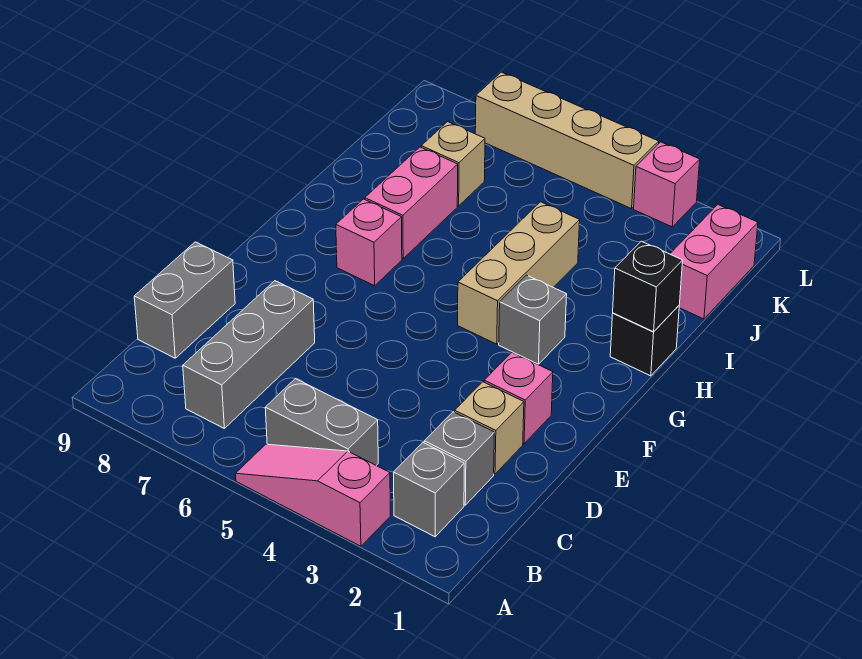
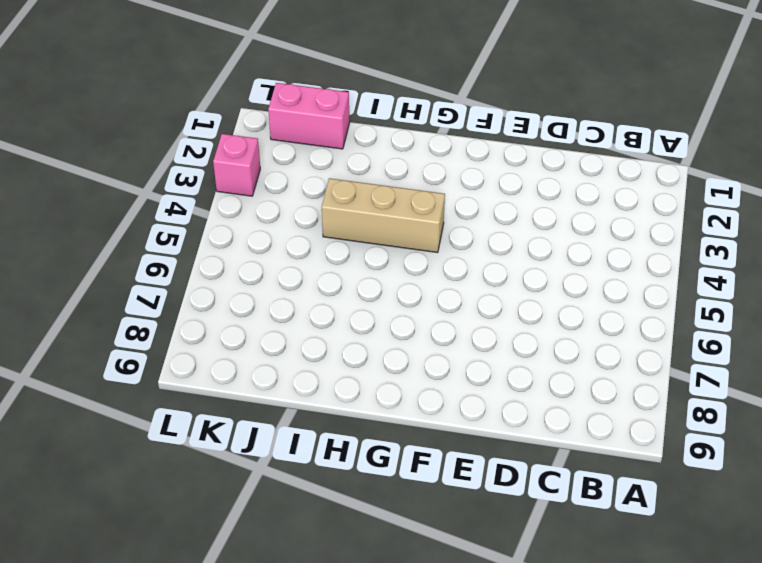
none -> pink 1x3 slope [236,444,390,546]
none -> grey 1x1 brick [394,443,464,537]
none -> grey 1x2 brick [265,379,378,465]

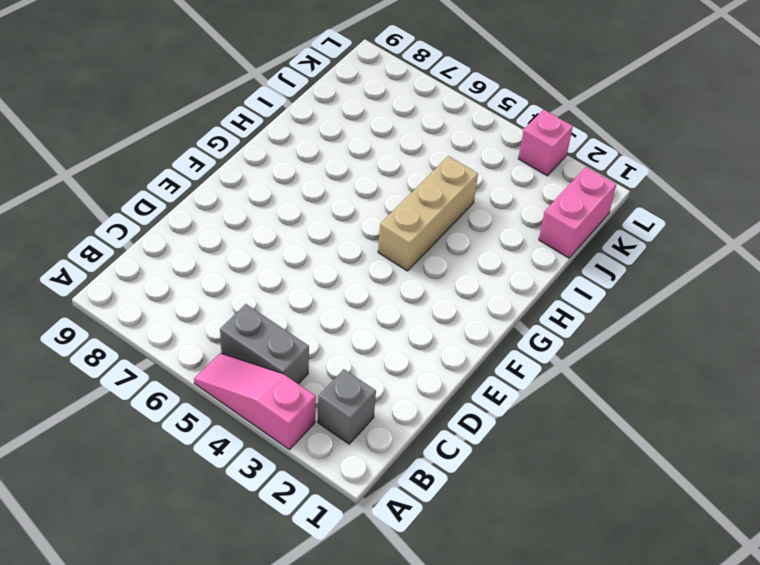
none -> grey 1x3 brick [183,281,315,428]
none -> grey 1x1 brick [424,412,494,505]
none -> grey 1x2 brick [134,242,235,358]

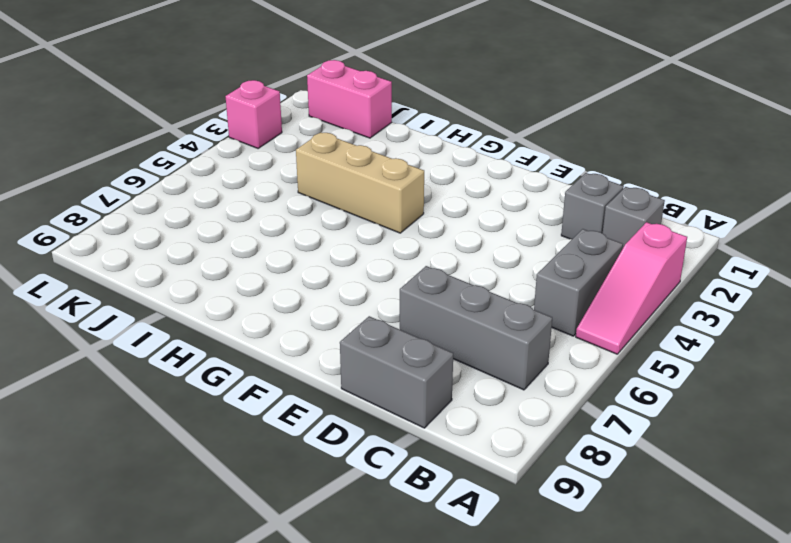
none -> tan 1x1 brick [455,382,524,474]
none -> pink 1x1 brick [484,352,553,444]
none -> grey 1x1 brick [499,275,567,364]

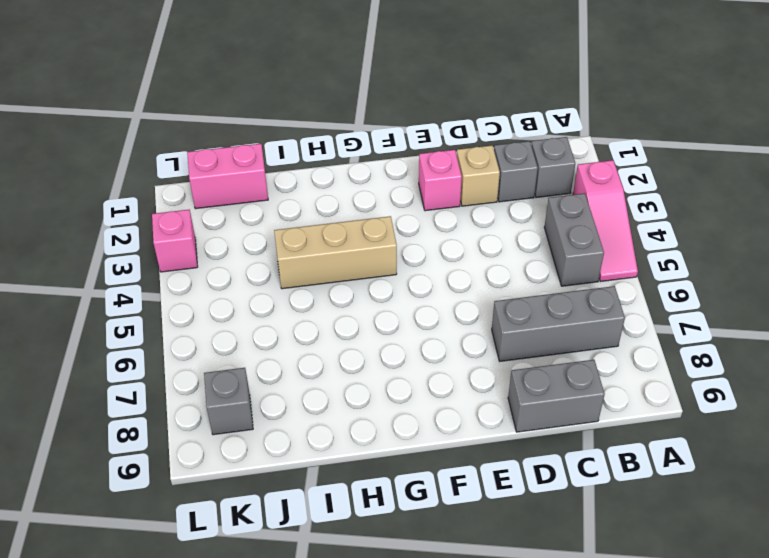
grey 1x1 brick [204,368,253,435] -> grey 1x1 brick moved to [499,275,567,364]
none -> pink 1x1 brick [336,199,402,286]
none -> black 1x1 brick [610,306,679,376]
none -> pink 1x2 brick [365,147,458,258]

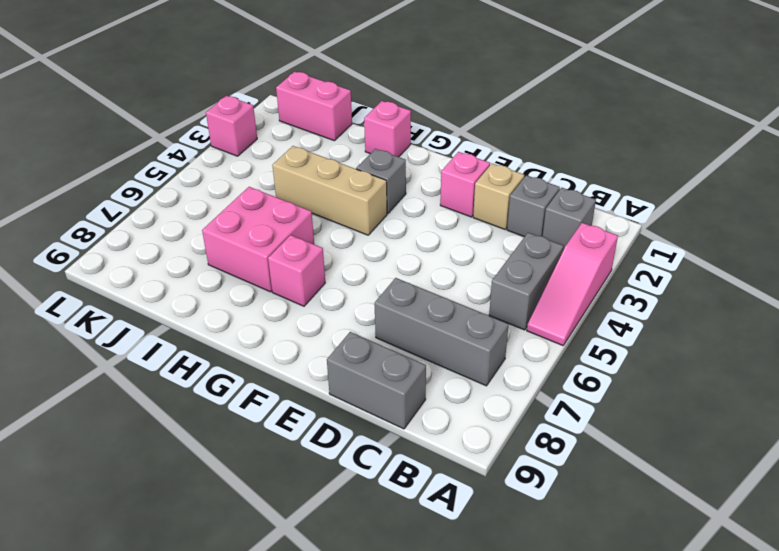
pink 1x1 brick [364,101,411,157] -> black 1x1 brick [610,306,679,376]
pink 2x2 brick [202,187,314,292] -> pink 1x2 brick [365,147,458,258]
none -> tan 1x1 brick [421,122,485,206]
none -> tan 1x4 brick [475,72,659,209]
none -> black 1x1 brick [613,241,683,332]

